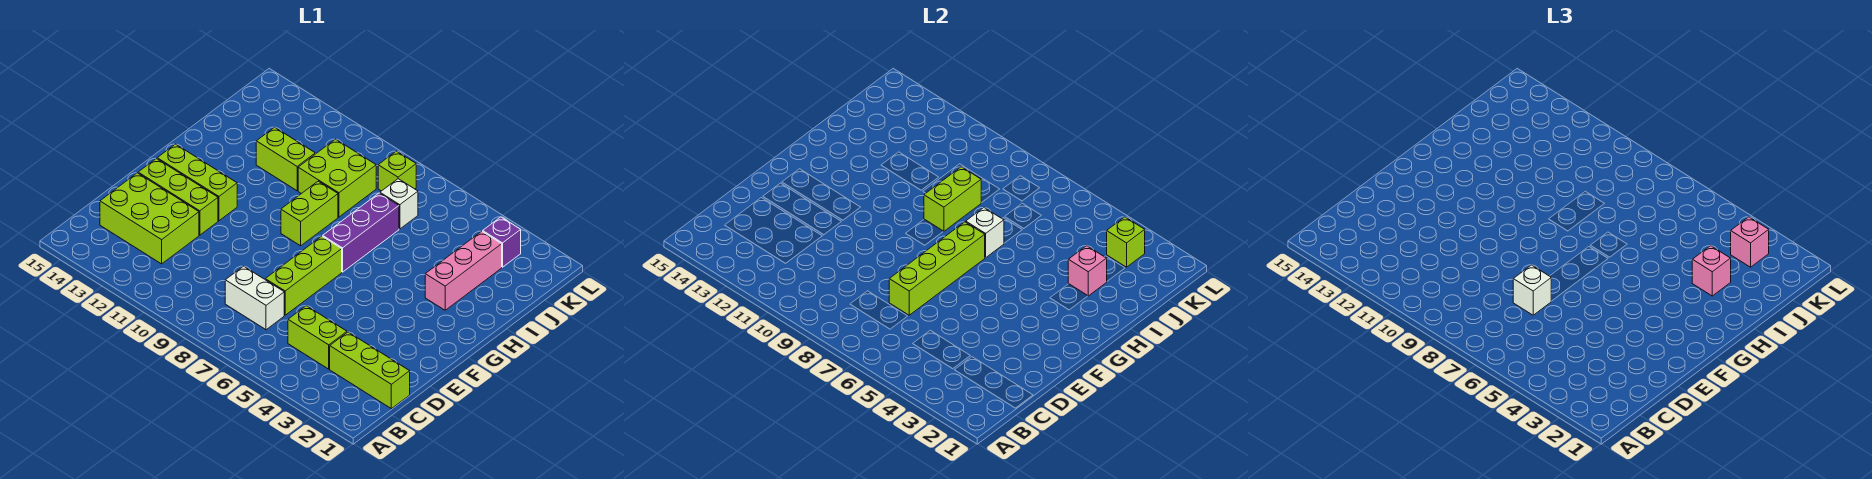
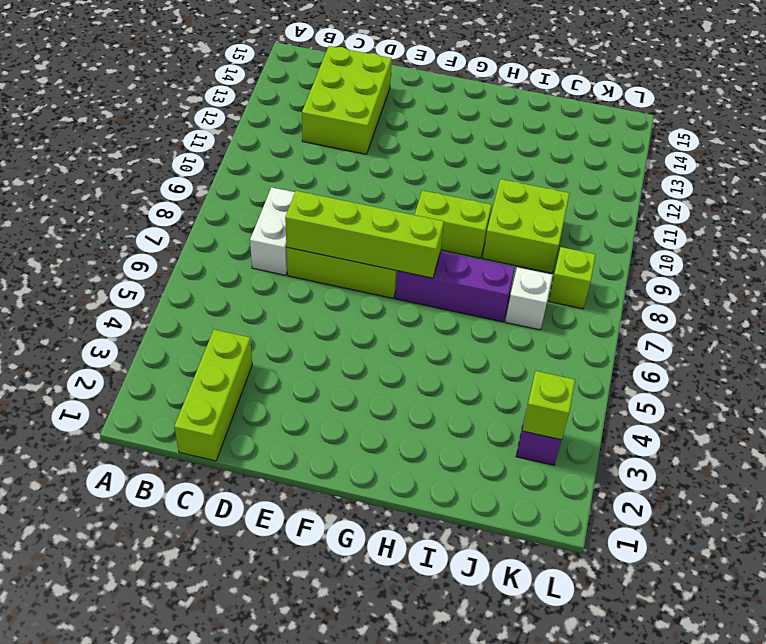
none -> lime 1x2 brick [288,306,347,369]
none -> lime 1x3 brick [138,159,218,235]
none -> lime 1x3 brick [157,144,237,221]

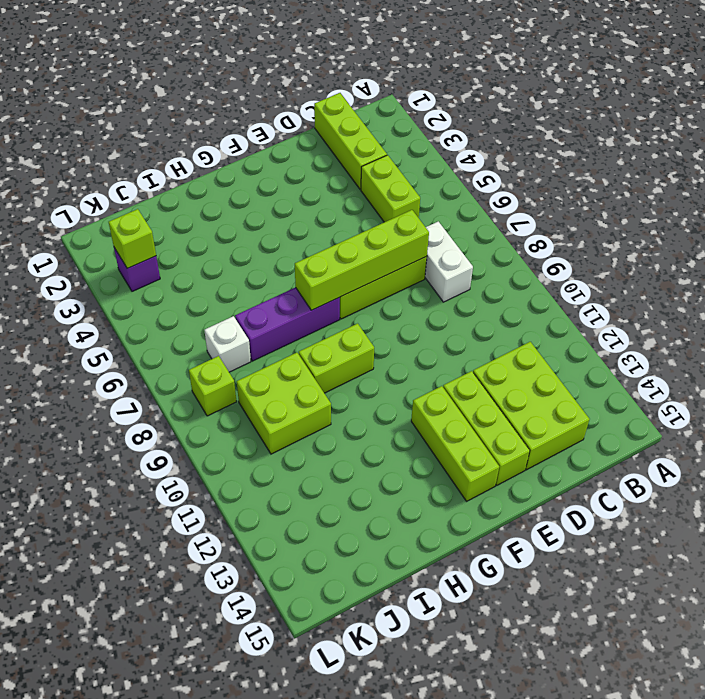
none -> pink 1x3 brick [425,231,502,310]
none -> lime 1x2 brick [256,127,315,191]
none -> white 1x1 brick [966,208,1004,258]

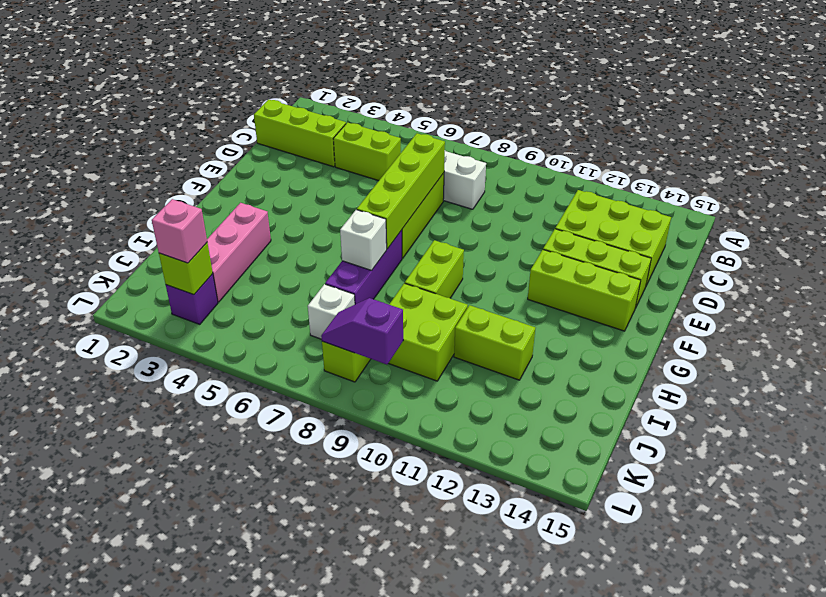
purple 1x2 slope [321,298,403,364] -> none
none -> lime 1x2 brick [924,167,981,231]
none -> pink 1x1 brick [1068,246,1107,296]
none -> white 1x1 brick [1513,265,1551,315]

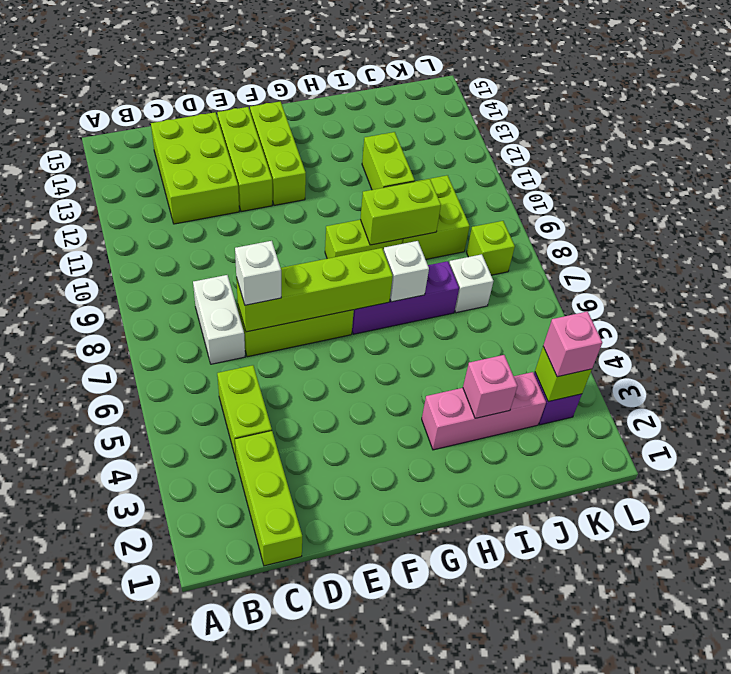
none -> pink 1x1 brick [1692,246,1731,296]

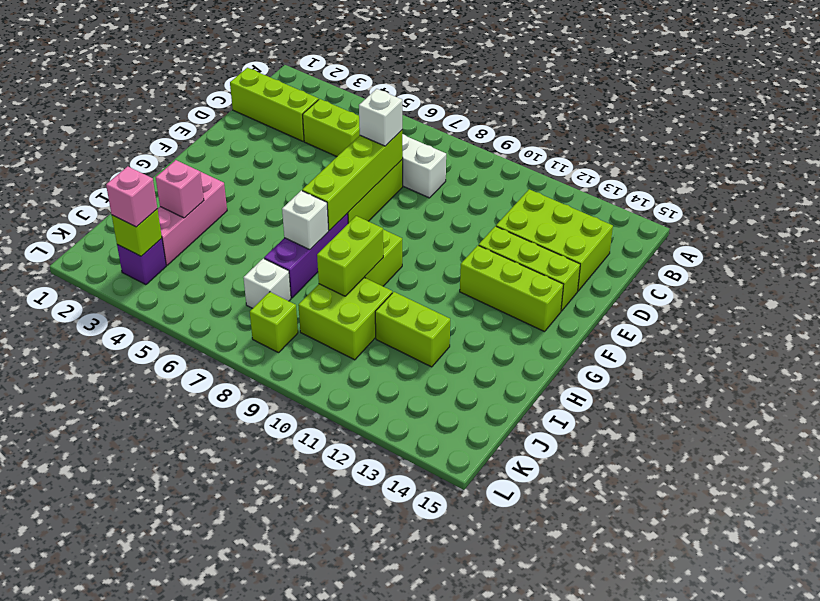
none -> pink 1x1 brick [1692,246,1731,296]

